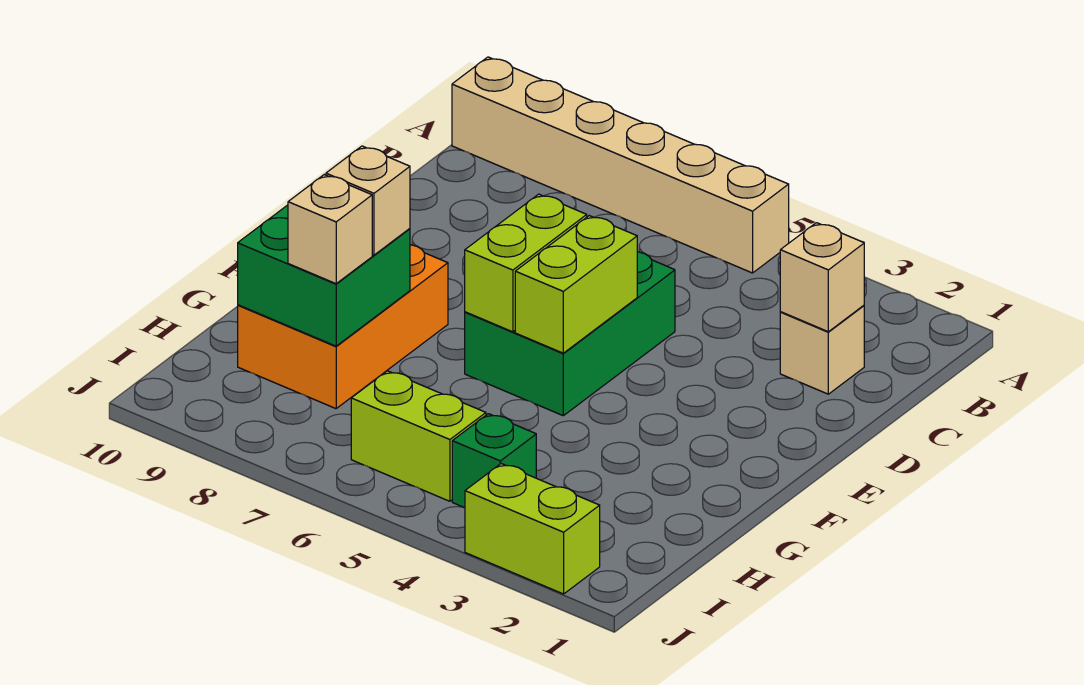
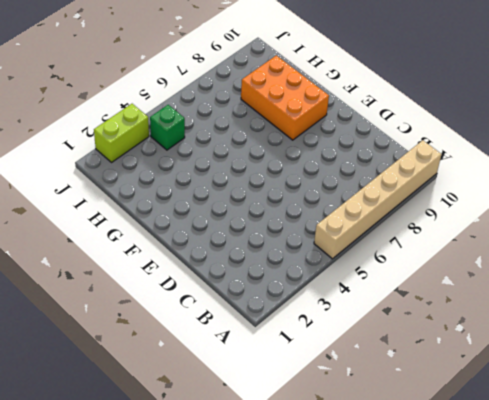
none -> tan 1x1 brick [780,305,864,394]
none -> green 2x3 brick [465,252,675,416]
none -> lime 1x2 brick [351,371,486,501]

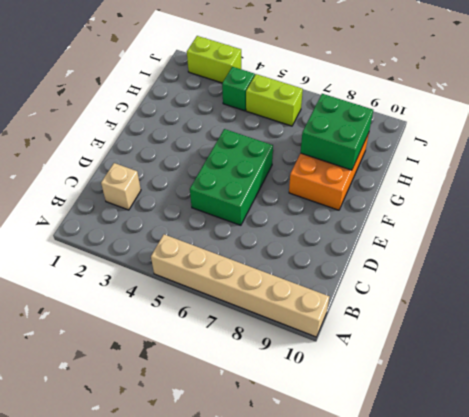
none -> tan 1x1 brick [780,223,864,332]
none -> lime 1x2 brick [515,216,637,353]
none -> lime 1x2 brick [465,194,587,332]

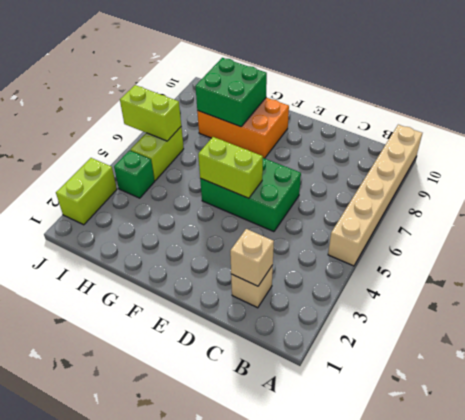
lime 1x2 brick [120,85,181,141] -> lime 1x2 brick moved to [465,194,587,332]
none -> tan 1x1 brick [326,146,410,255]
none -> tan 1x1 brick [288,175,372,284]

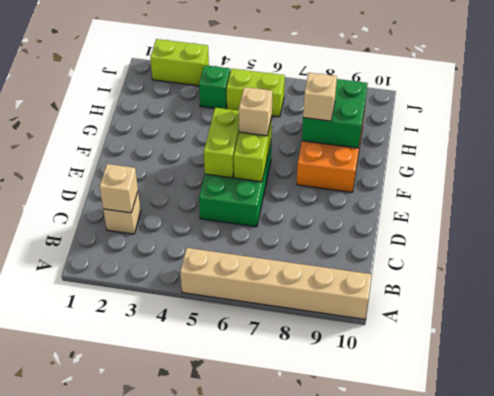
tan 1x1 brick [239,87,273,136] -> tan 1x1 brick moved to [288,175,372,284]

